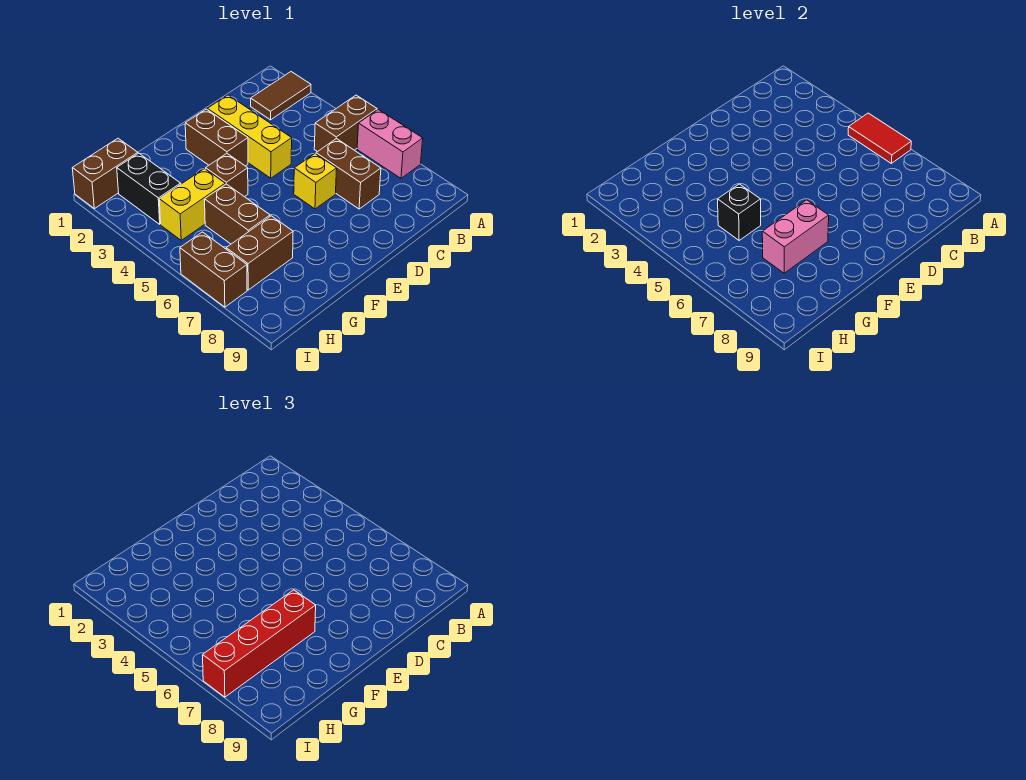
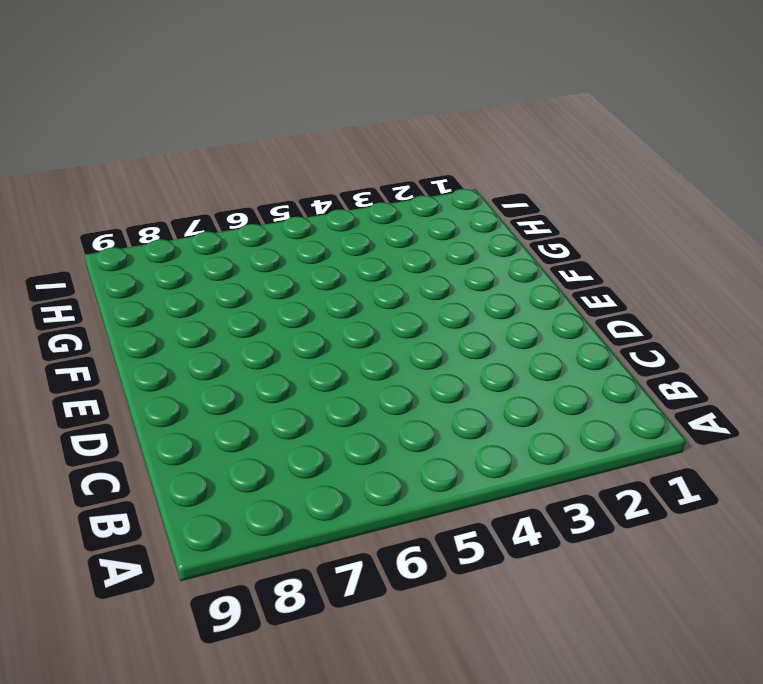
none -> brown 1x2 tile [251,72,311,120]
none -> brown 1x2 brick [314,95,377,152]
none -> pink 1x2 brick [357,109,423,178]

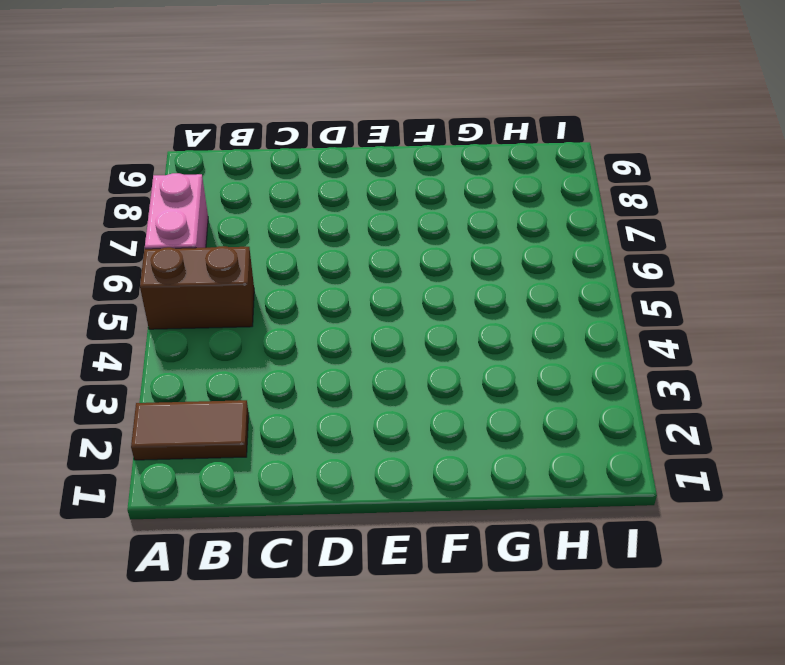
none -> brown 1x2 brick [316,138,381,209]
none -> yellow 1x3 brick [207,95,292,178]
none -> yellow 1x1 brick [294,154,337,209]

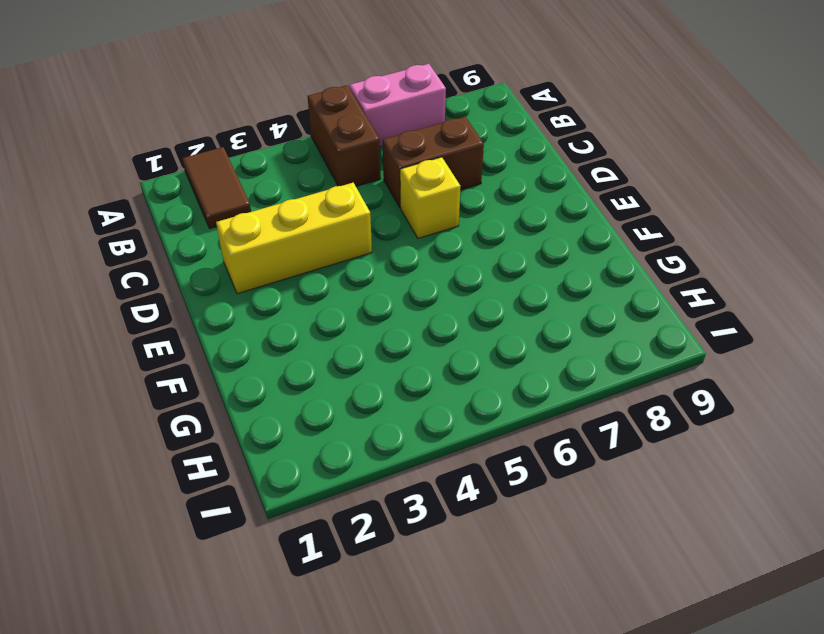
none -> brown 1x2 brick [185,109,248,166]
none -> brown 1x1 brick [206,154,248,197]
none -> yellow 1x2 brick [159,169,225,240]

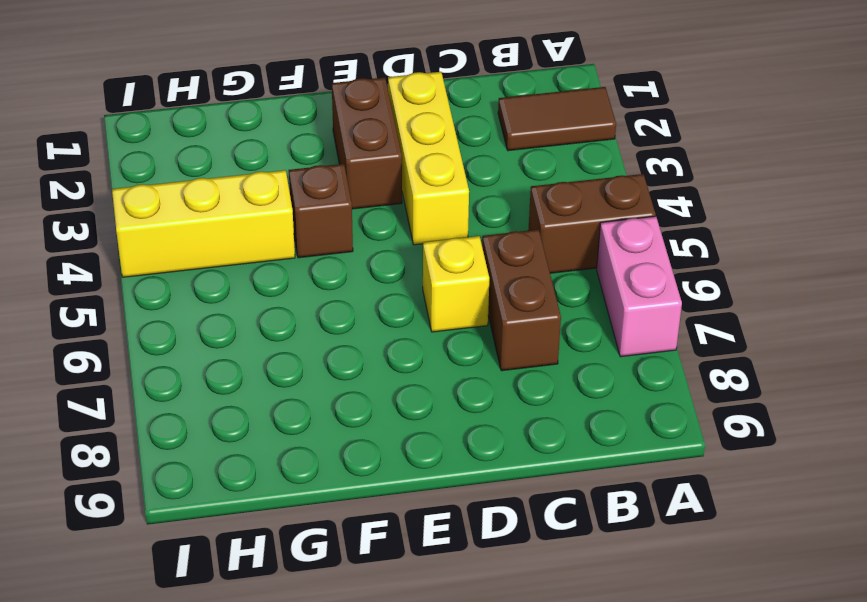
yellow 1x3 brick [112,170,295,277] -> yellow 1x2 brick [159,169,225,240]
none -> brown 1x2 brick [205,184,270,244]
none -> brown 1x2 brick [226,216,293,290]
none -> brown 1x2 brick [72,138,138,209]

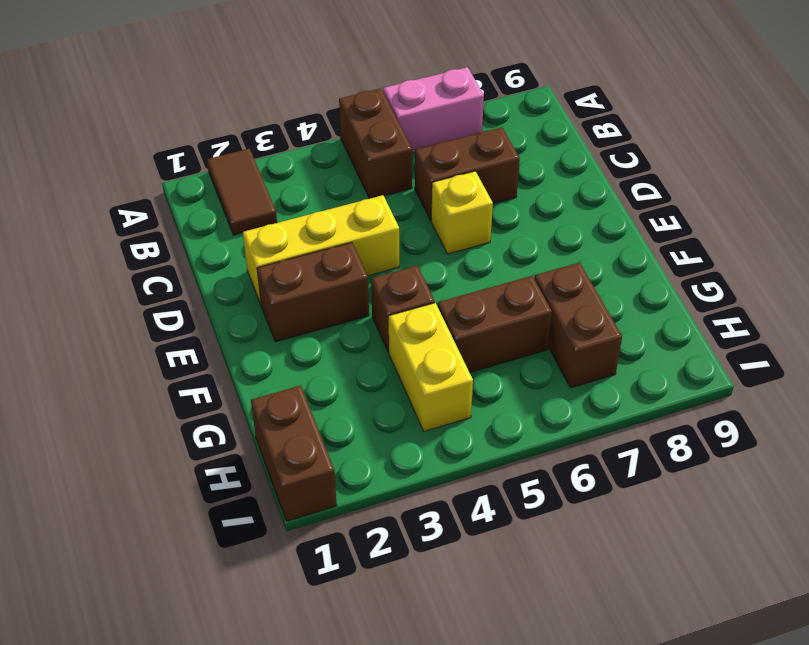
none -> black 1x2 brick [117,153,181,224]
none -> brown 1x2 brick [180,232,247,307]
none -> red 1x2 tile [848,113,911,163]

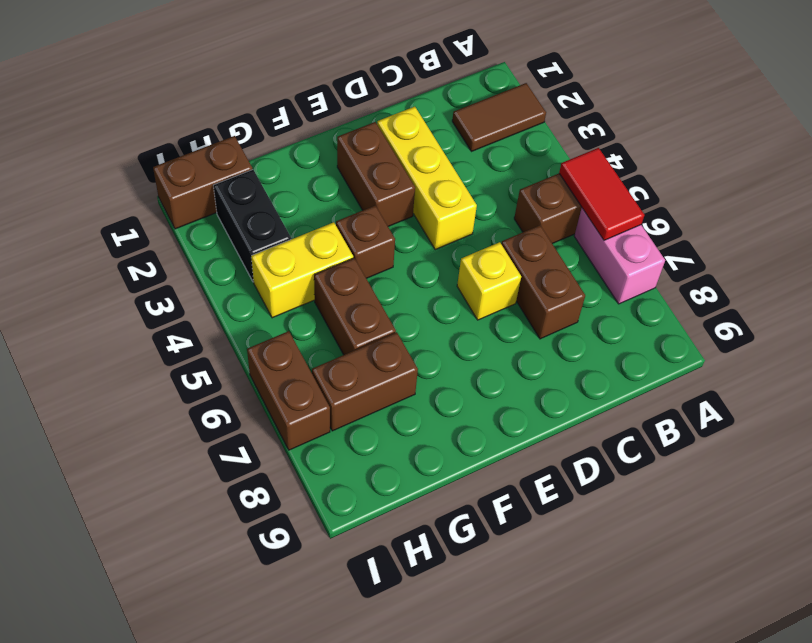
none -> pink 1x2 brick [762,200,829,273]
none -> black 1x1 brick [718,184,761,240]
none -> red 1x4 brick [203,590,316,697]

